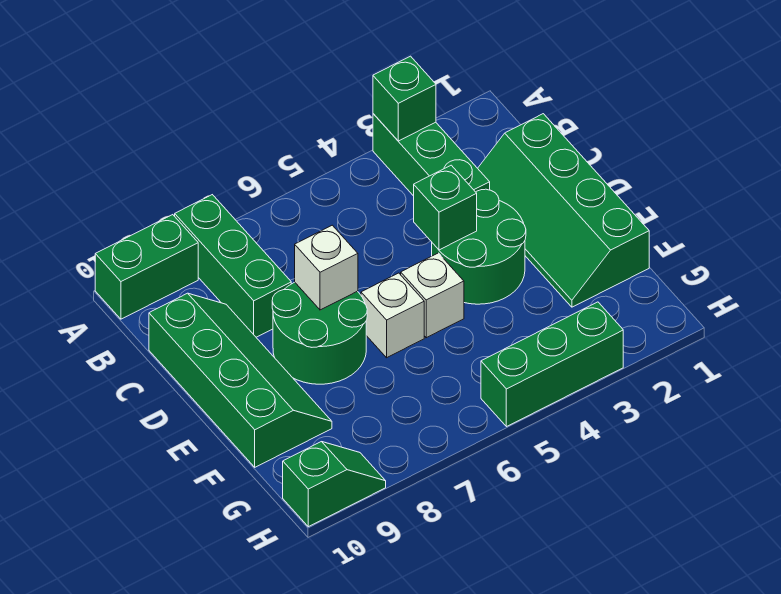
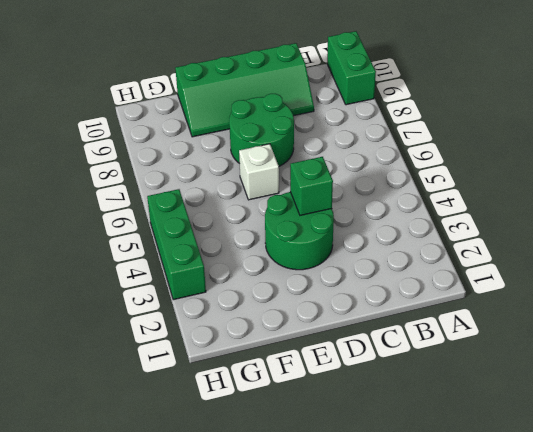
none -> green 1x3 brick [373,114,490,196]
none -> green 1x3 brick [175,195,291,337]
none -> green 2x4 slope [478,114,649,307]

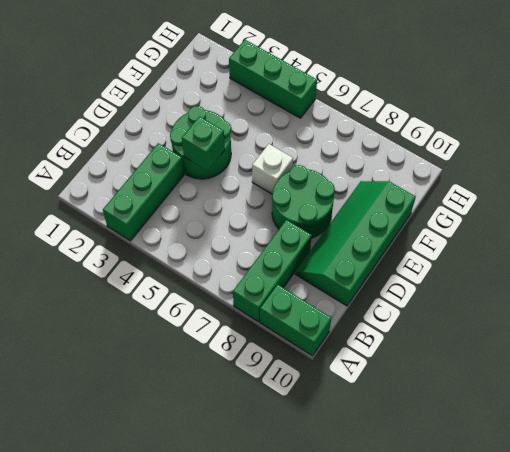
none -> green 2x4 slope [478,114,649,307]
none -> white 1x1 brick [401,253,464,338]
none -> green 1x2 slope [283,442,386,527]

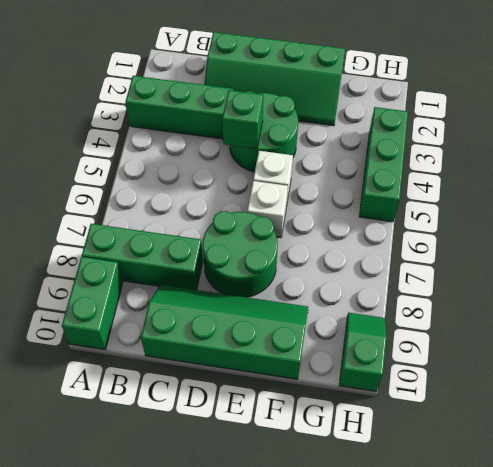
none -> green 1x1 brick [373,56,436,141]
none -> white 1x1 brick [295,225,358,310]

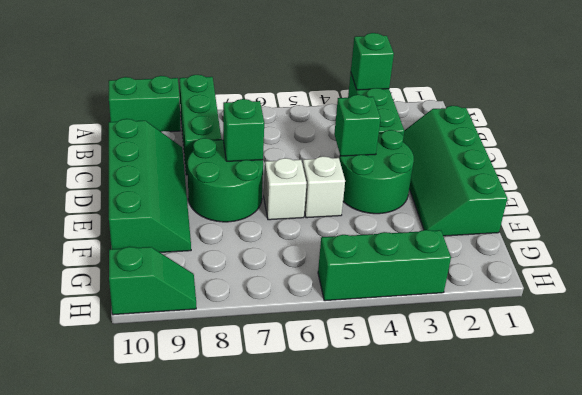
green 1x1 brick [223,99,264,161] -> white 1x1 brick [295,225,358,310]

